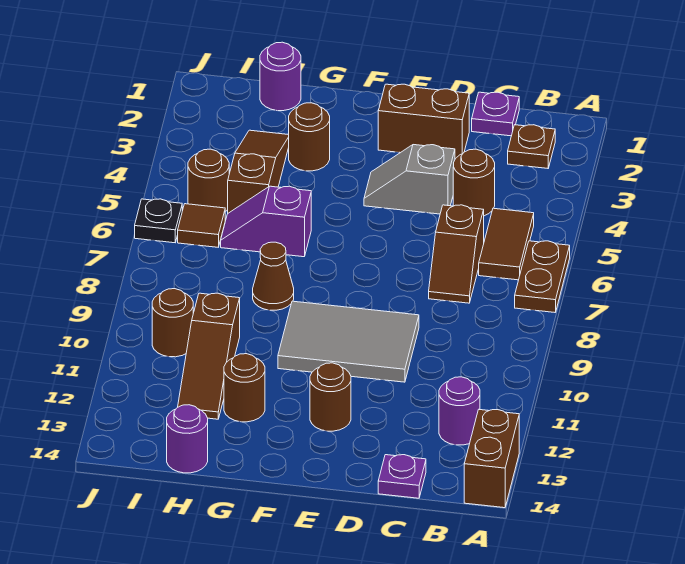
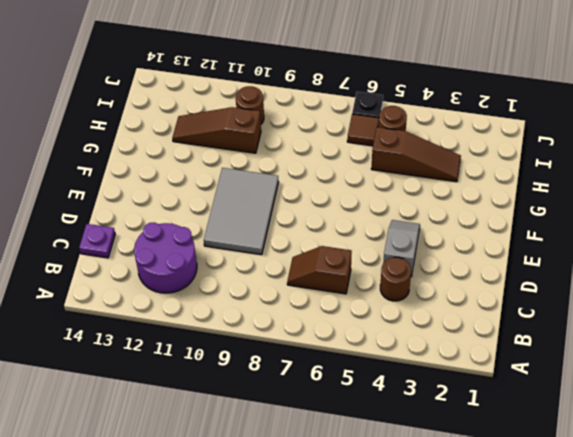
purple 2x2 round brick [134,222,197,293] -> purple 1x1 round brick [439,377,480,445]
none -> brown 1x2 plate [515,241,570,312]
none -> brown 1x2 brick [464,409,519,508]
none -> brown 1x1 plate [508,125,555,168]

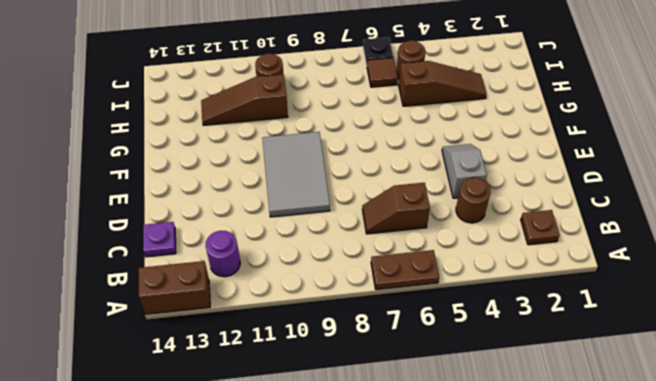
none -> brown 1x2 tile [479,208,534,280]
none -> purple 1x1 plate [472,92,519,136]
none -> brown 1x2 brick [378,84,469,159]

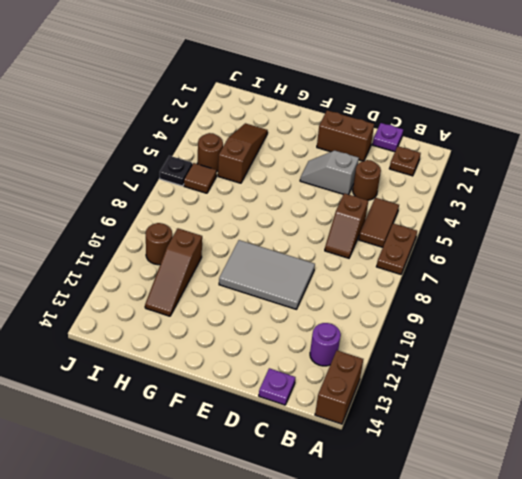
none -> brown 1x1 round brick [310,363,351,431]
none -> brown 1x1 round brick [289,103,330,171]
none -> purple 1x2 slope [221,186,311,257]

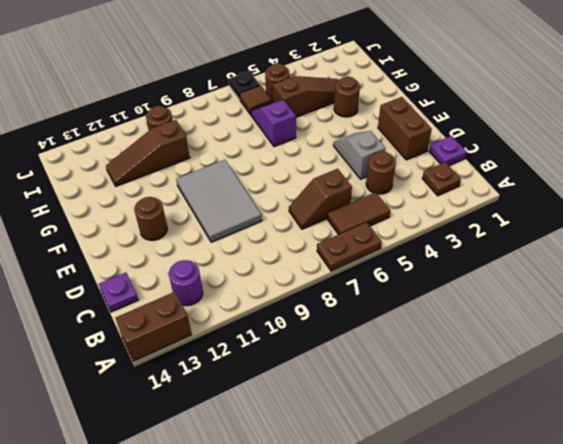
none -> brown 1x1 cone [253,242,294,310]
none -> brown 1x1 round brick [224,354,265,422]
none -> purple 1x1 round brick [260,42,301,111]

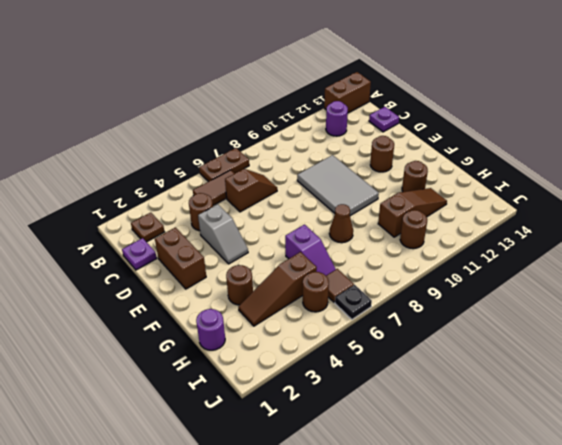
none -> purple 1x1 round brick [167,405,208,473]

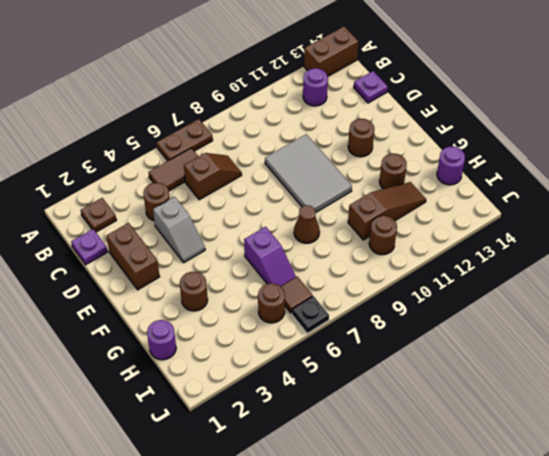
none -> brown 1x3 slope [228,130,289,213]

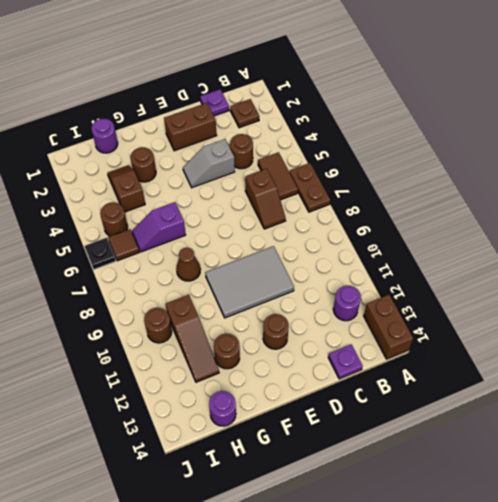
brown 1x2 slope [107,165,145,212] -> brown 1x3 slope [228,130,289,213]

